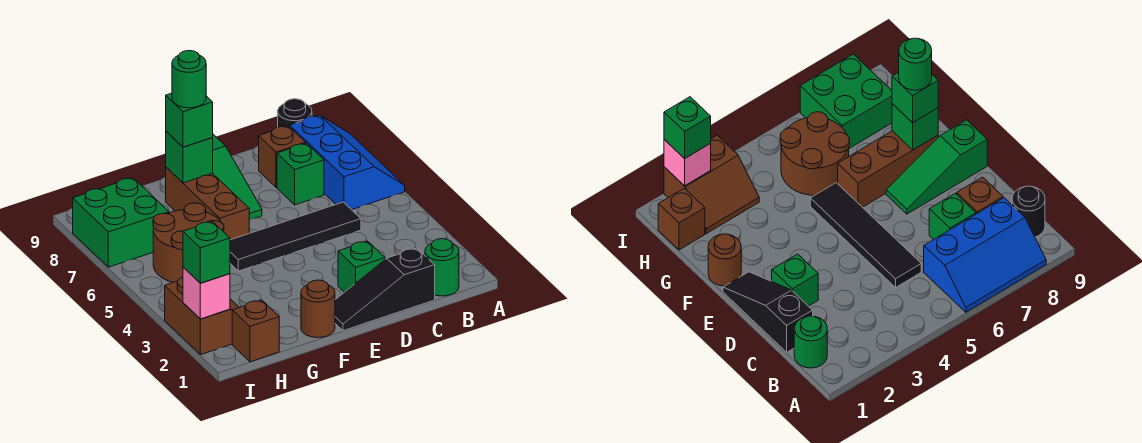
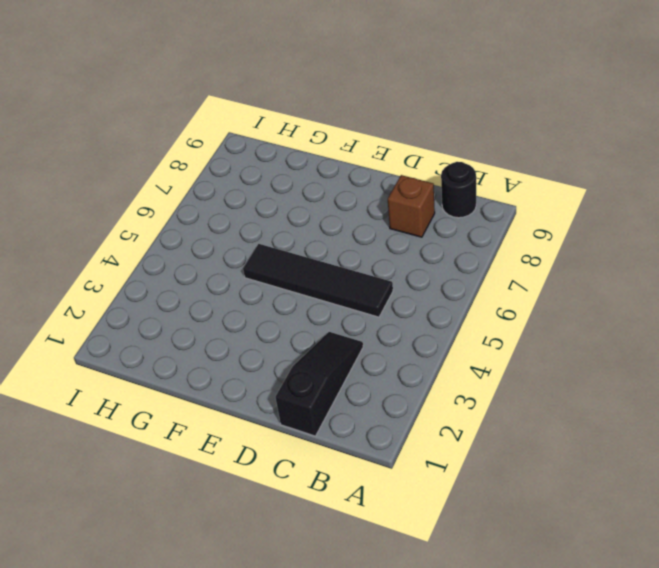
black 1x3 slope [275,332,363,436] -> black 1x3 slope turned to [335,248,435,331]
none -> blue 2x3 slope [290,115,405,210]
none -> green 1x1 round brick [425,239,459,296]
none -> green 1x1 brick [277,143,324,205]

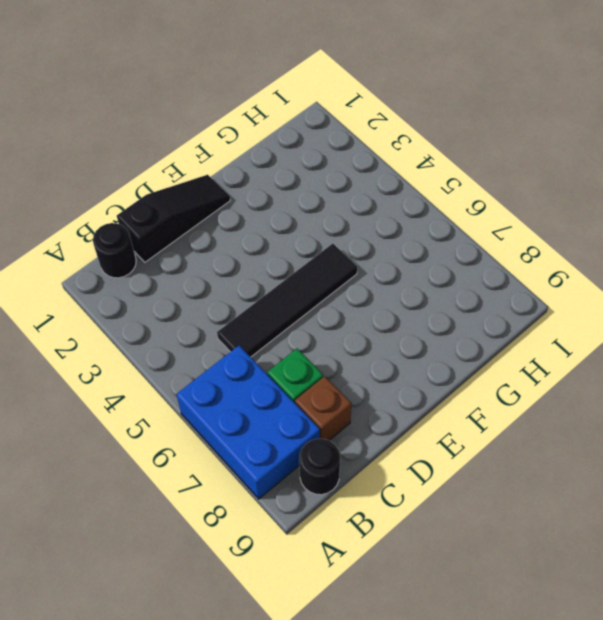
blue 2x3 brick [177,346,320,499] -> blue 2x3 slope [290,115,405,210]
black 1x1 round brick [93,223,136,278] -> green 1x1 round brick [425,239,459,296]
none -> green 1x1 brick [338,241,385,292]
none -> green 1x3 slope [212,134,262,220]
none -> brown 1x1 round brick [301,280,335,338]

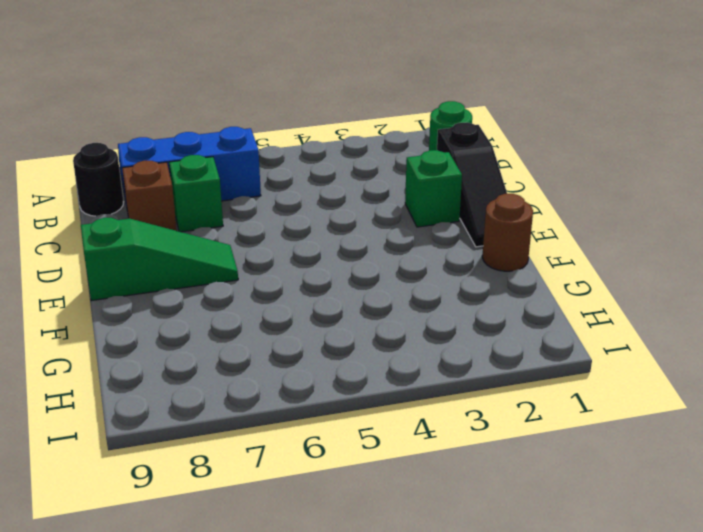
none -> black 1x4 tile [230,202,361,271]
none -> brown 1x3 brick [166,167,249,240]
none -> brown 2x2 round brick [153,203,224,282]

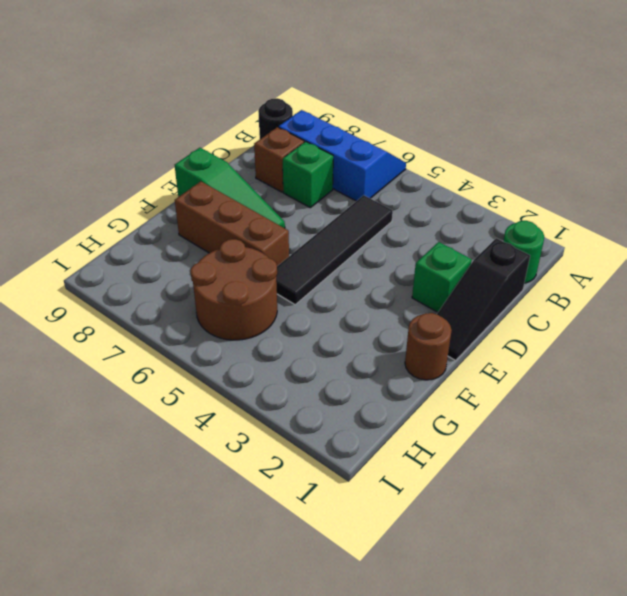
none -> brown 1x1 brick [232,300,279,362]
none -> brown 2x2 slope [165,277,239,355]
none -> green 2x2 brick [73,178,169,267]

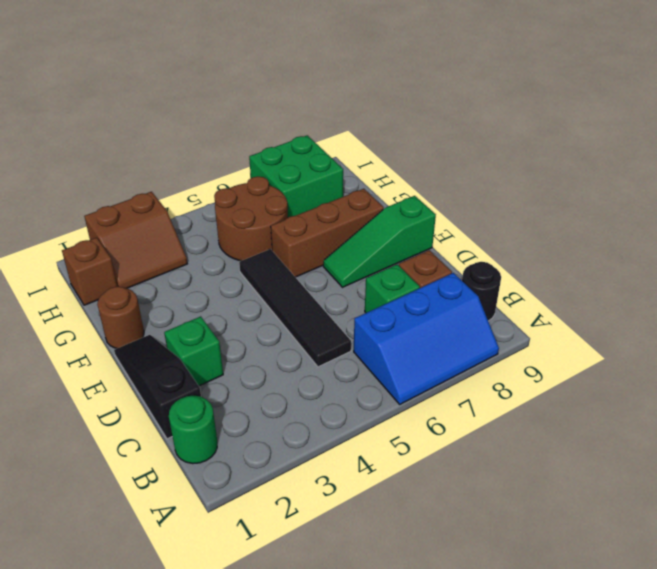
none -> green 1x1 brick [166,132,213,183]
none -> pink 1x1 brick [183,267,230,319]
none -> green 1x1 brick [166,93,213,147]

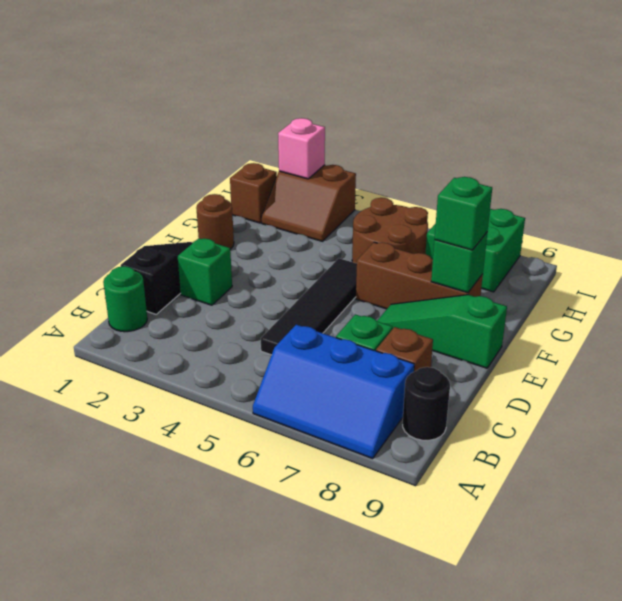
none -> green 1x1 brick [183,222,230,283]
none -> green 1x1 round brick [172,51,206,108]

